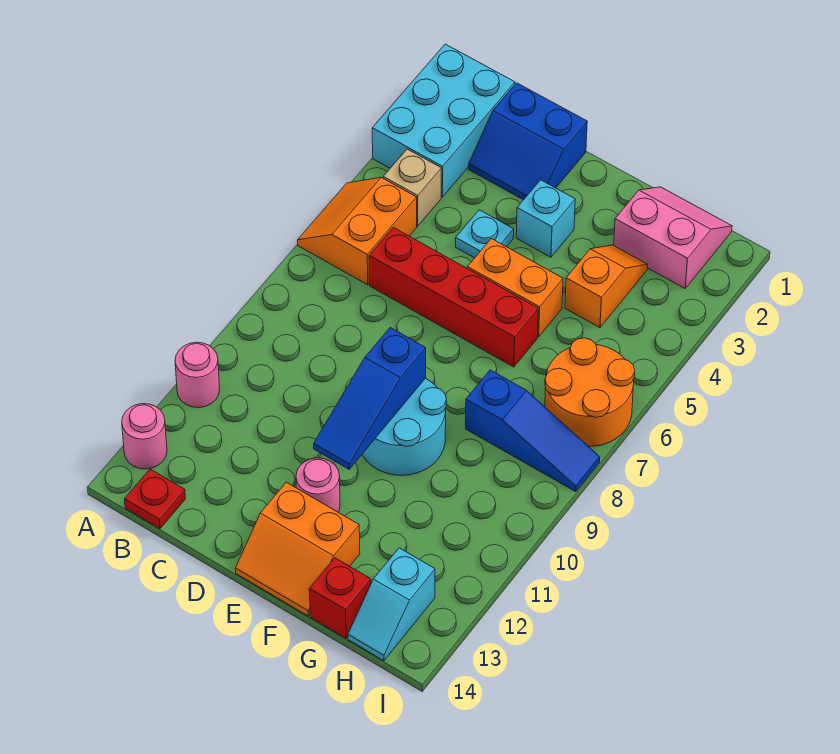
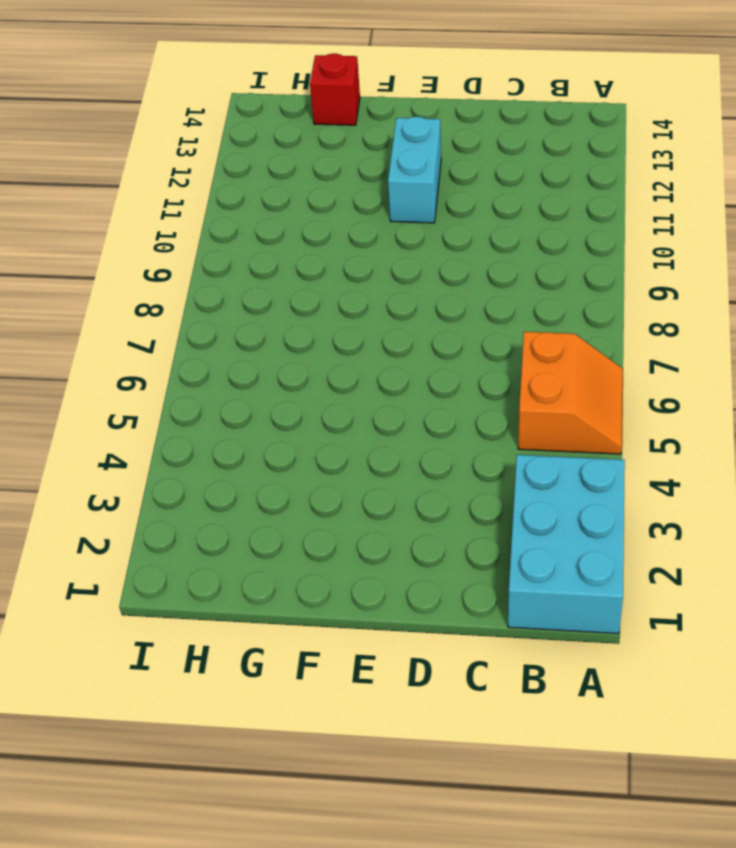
cyan 1x2 brick [388,117,441,223] -> pink 1x1 round brick [296,458,340,512]
none -> pink 1x1 round brick [175,342,220,408]
none -> pink 1x1 round brick [122,404,167,469]
none -> tan 1x1 brick [383,149,441,226]

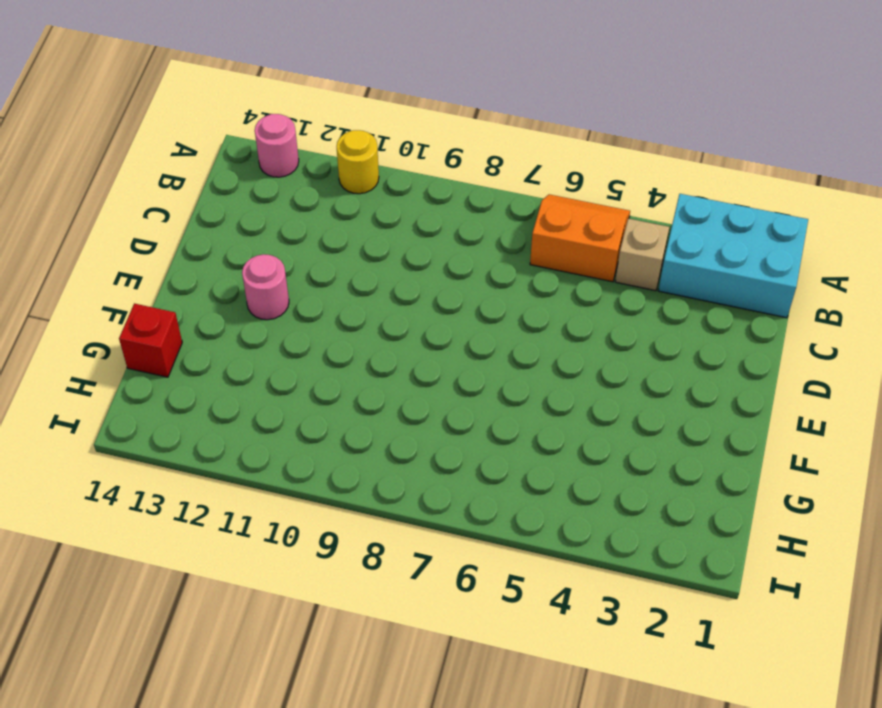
yellow 1x1 round brick [337,130,379,194] -> pink 1x1 round brick [175,342,220,408]
none -> red 1x1 plate [125,469,185,528]
none -> blue 2x2 slope [469,83,587,200]
none -> red 1x4 brick [369,227,538,367]

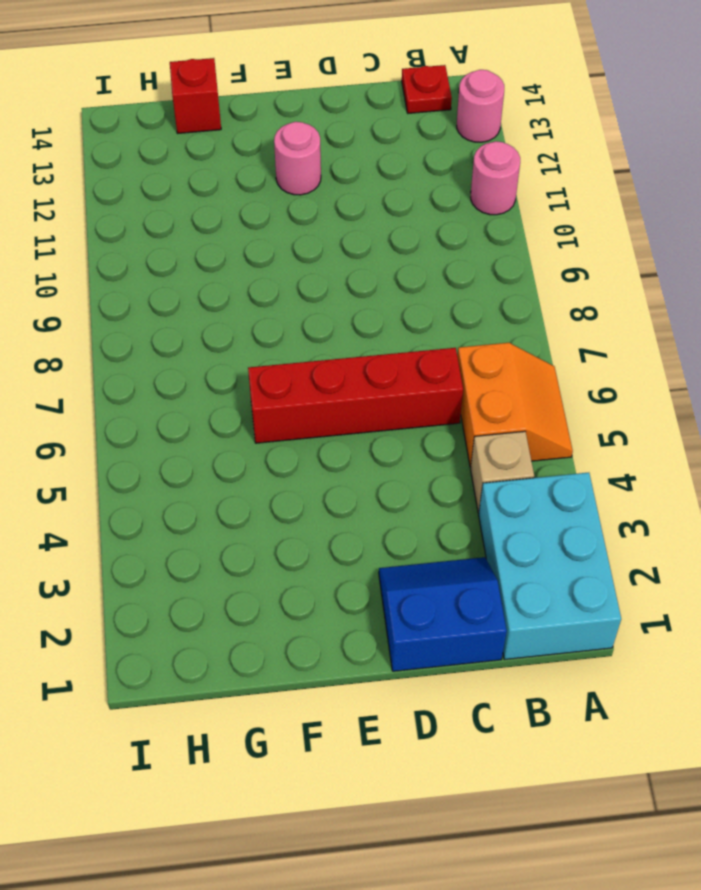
none -> cyan 1x1 plate [456,210,514,258]
none -> cyan 1x1 brick [516,180,575,257]
none -> orange 1x2 brick [467,239,563,337]

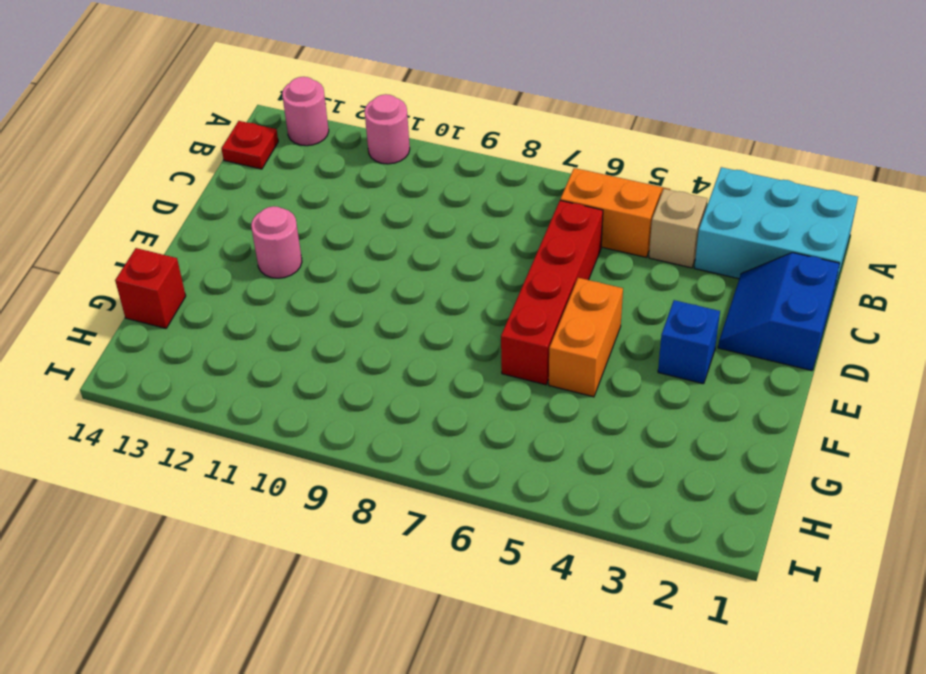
blue 1x1 brick [658,300,720,384] -> cyan 1x1 brick [516,180,575,257]
none -> cyan 1x1 plate [456,210,514,258]
none -> cyan 2x2 round brick [362,378,447,475]
none -> orange 2x2 slope [235,482,360,616]

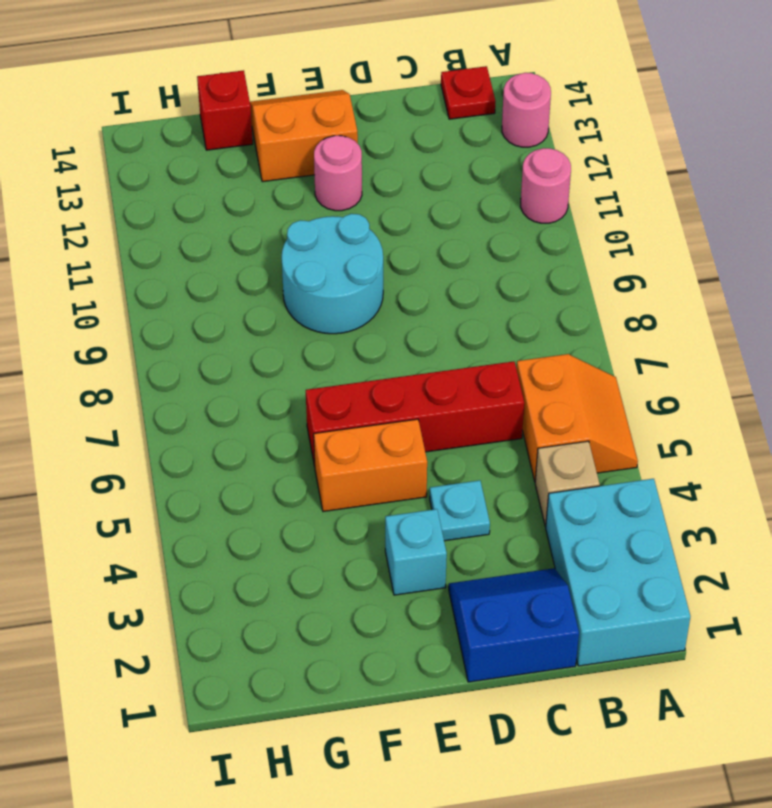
none -> pink 2x2 slope [614,187,732,288]
none -> orange 1x2 slope [565,245,648,328]
none -> blue 1x3 slope [466,370,600,492]

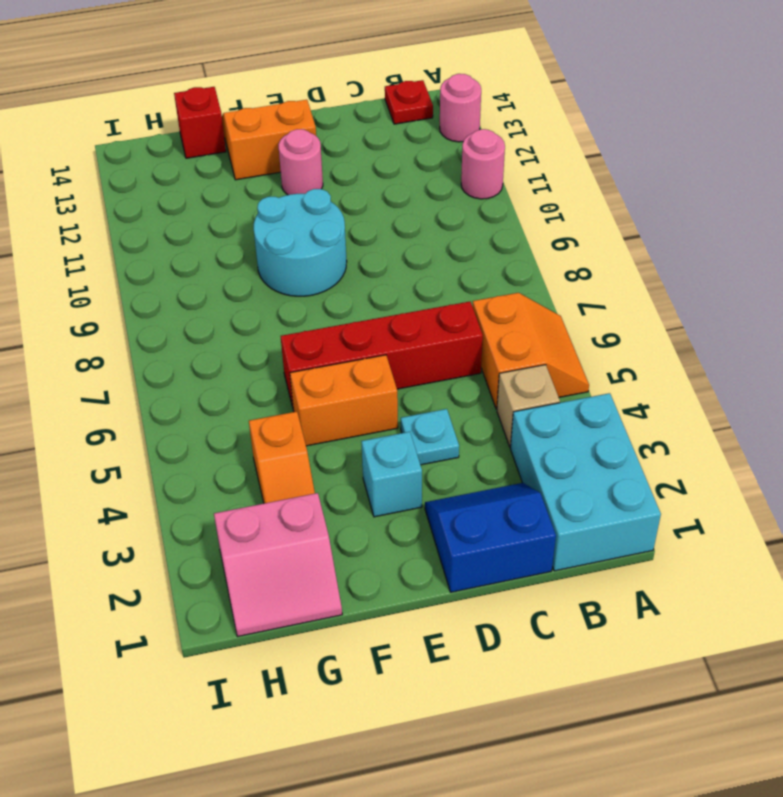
none -> blue 1x3 slope [466,370,600,492]
none -> orange 2x2 round brick [545,338,635,446]
none -> cyan 1x2 slope [348,548,435,661]

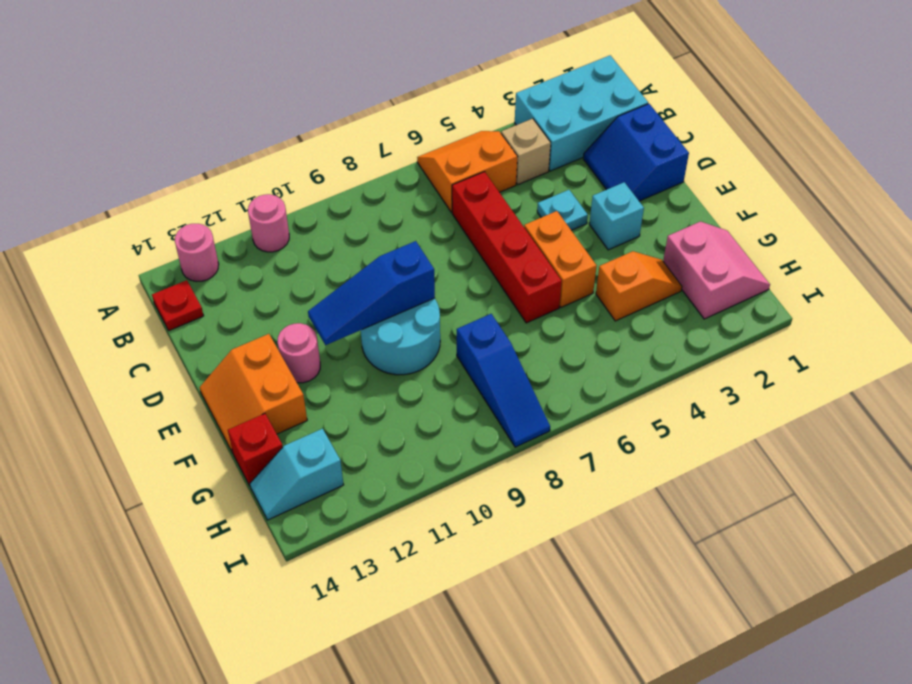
none -> orange 2x2 round brick [545,338,635,446]

